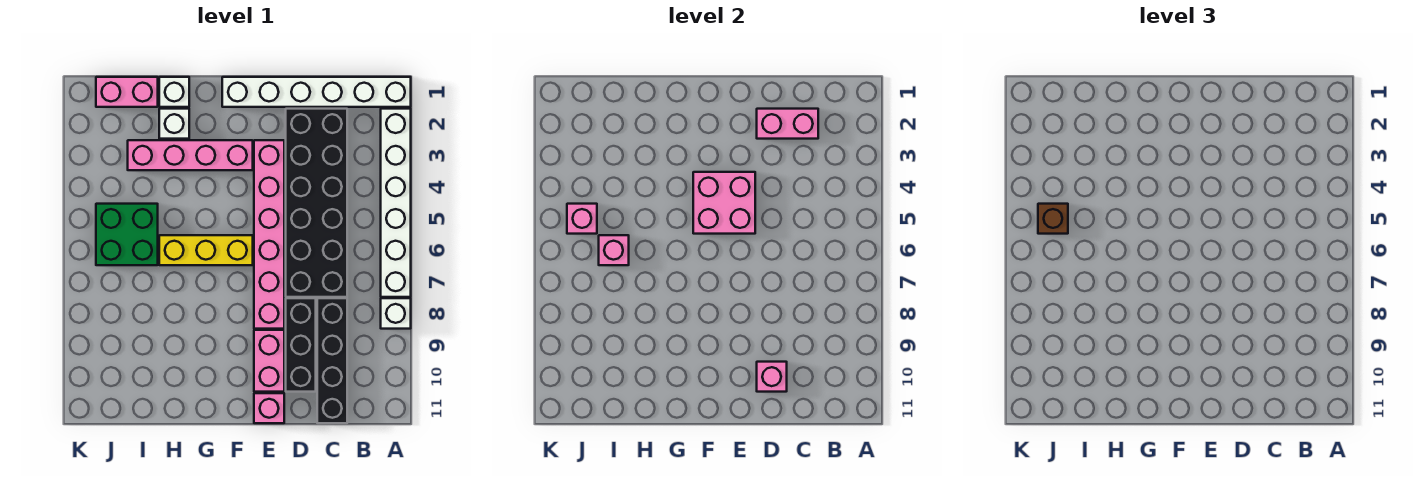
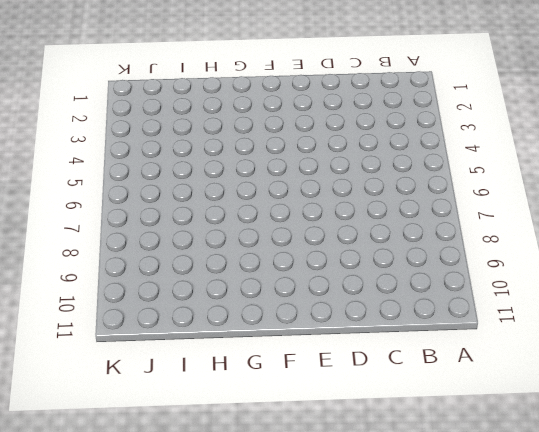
none -> white 1x6 brick [222,77,411,107]
none -> white 1x6 brick [381,109,411,297]
none -> white 1x1 brick [381,298,411,329]

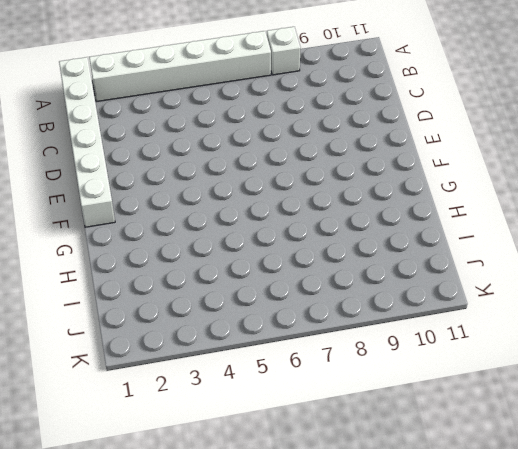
none -> black 2x6 brick [286,109,347,297]
none -> black 1x4 brick [317,298,347,423]
none -> black 1x3 brick [286,298,316,392]

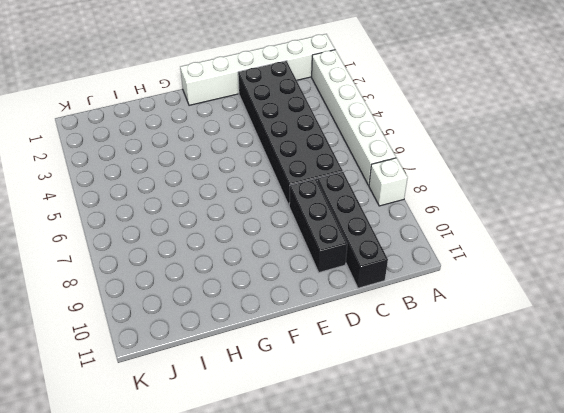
none -> pink 1x6 brick [254,140,284,329]
none -> pink 1x2 brick [254,330,284,392]
none -> pink 1x1 brick [254,393,284,423]

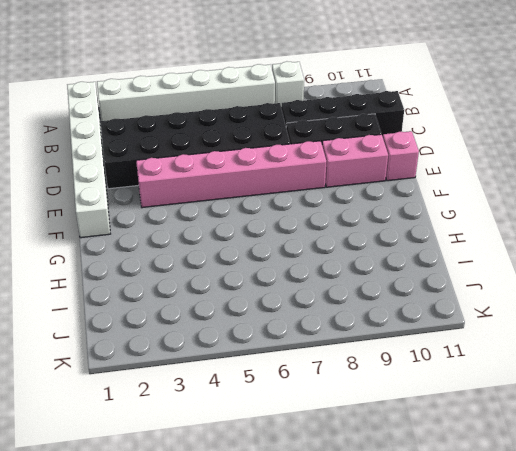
none -> pink 1x4 brick [128,140,253,170]
none -> yellow 1x3 brick [159,235,253,265]
none -> white 1x1 brick [159,77,189,107]

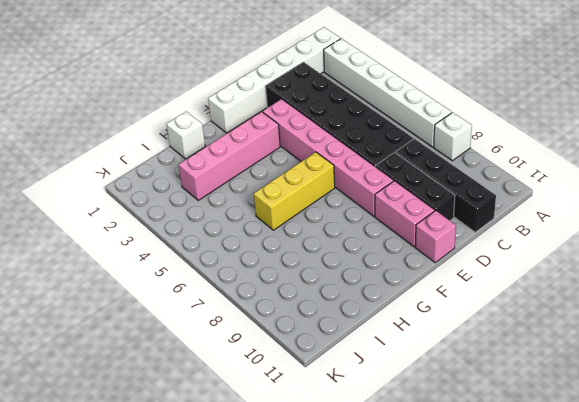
none -> white 1x1 brick [159,109,189,139]
none -> pink 1x2 brick [96,77,158,107]
none -> green 2x2 brick [96,204,158,265]

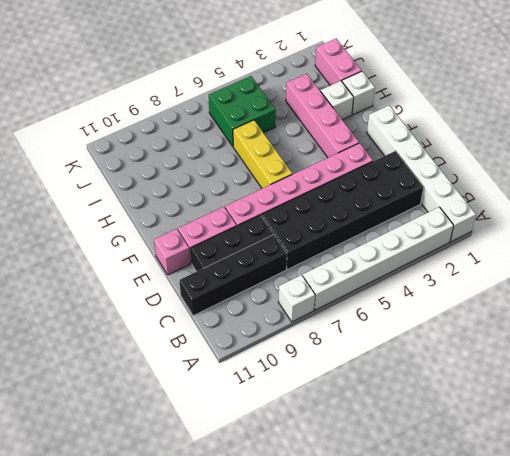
none -> pink 1x2 brick [757,109,818,139]
none -> pink 1x1 brick [757,362,787,392]
none -> pink 2x2 brick [693,172,755,234]

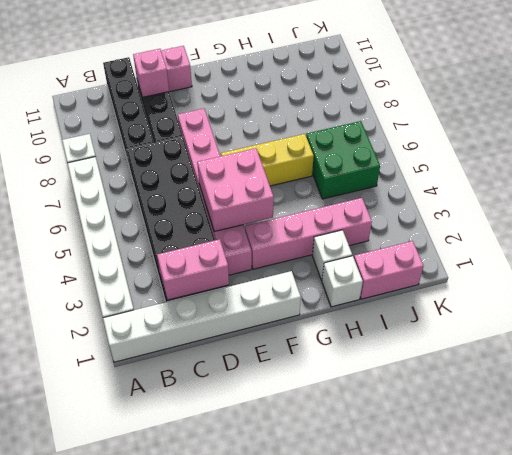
none -> pink 1x2 brick [254,330,284,392]
none -> pink 1x1 brick [599,235,629,265]
none -> pink 1x1 brick [567,204,597,234]

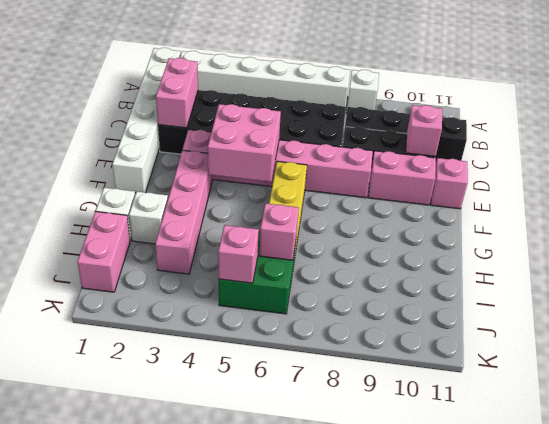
none -> brown 1x1 brick [1038,204,1068,234]

